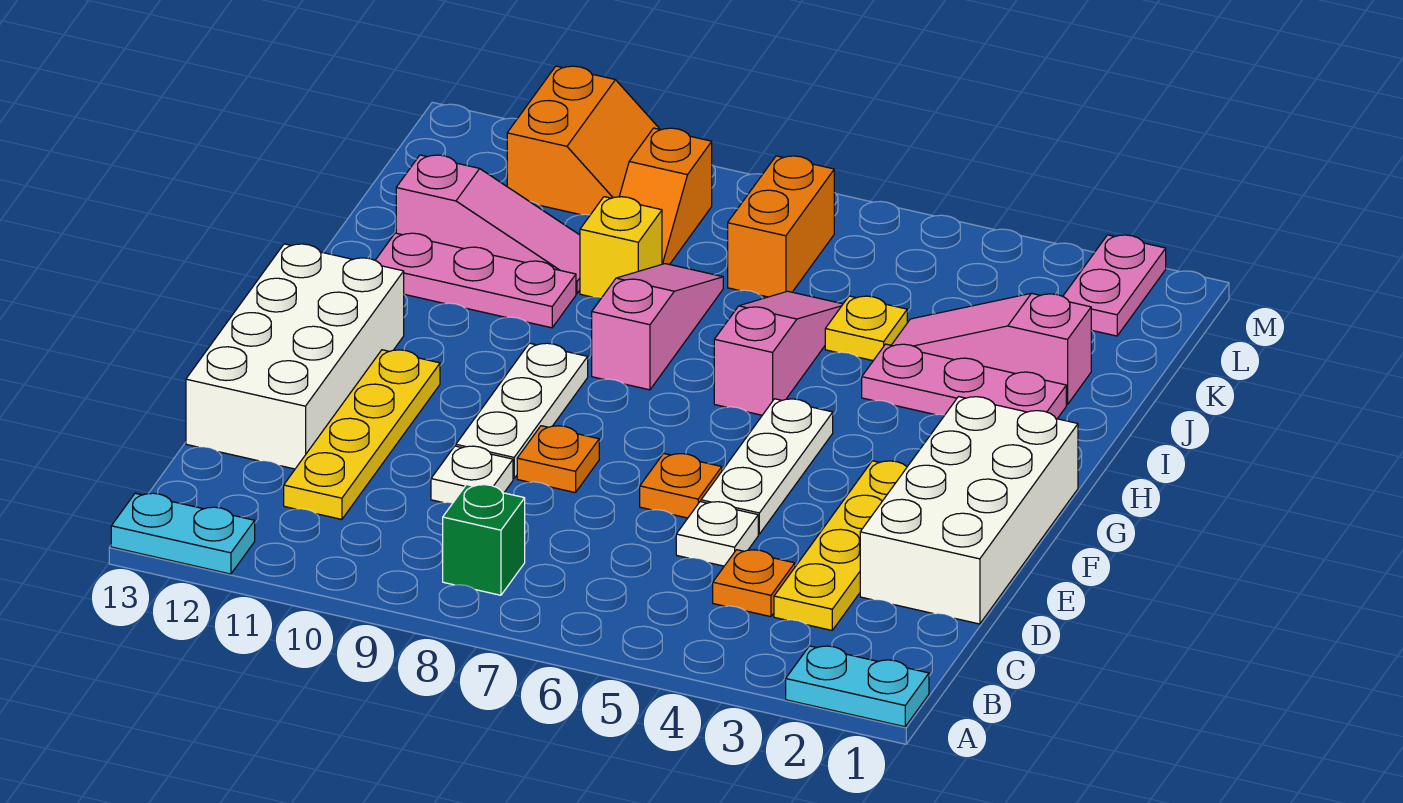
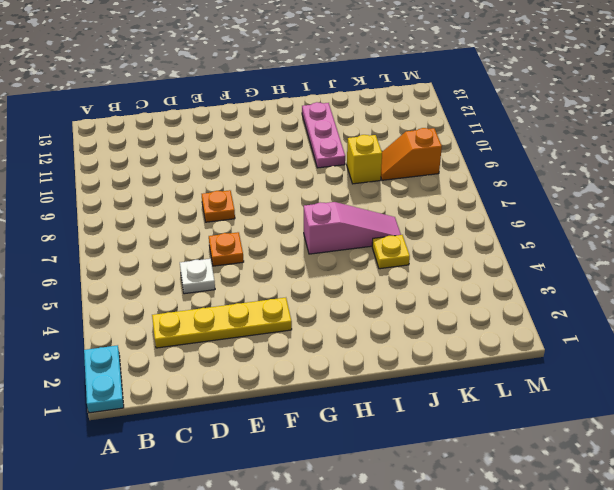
none -> cyan 1x2 plate [111,493,255,574]
none -> green 1x1 brick [443,485,525,595]
none -> orange 1x1 plate [713,550,795,617]

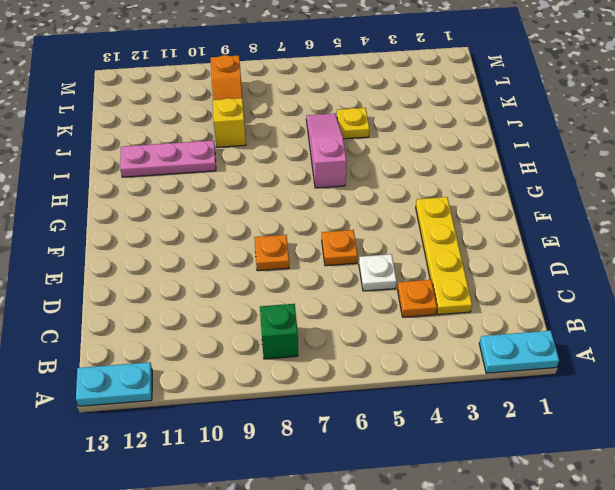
none -> yellow 1x4 plate [284,350,440,519]
none -> white 2x4 brick [860,397,1078,624]
none -> white 1x1 plate [431,446,513,503]

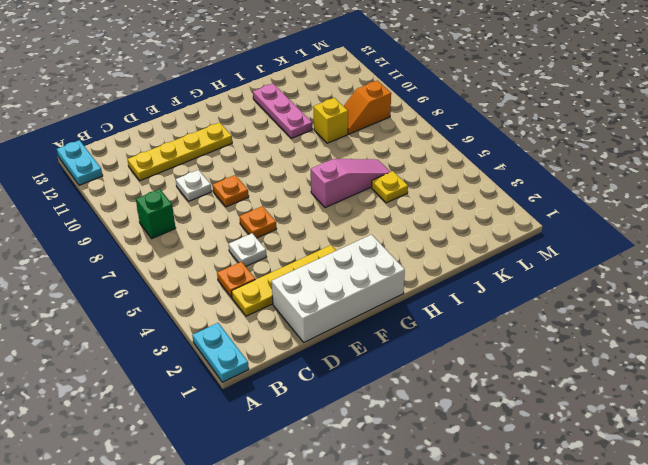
none -> white 2x4 brick [186,244,404,469]
none -> white 1x3 plate [701,399,833,534]
none -> white 1x3 plate [456,343,588,479]

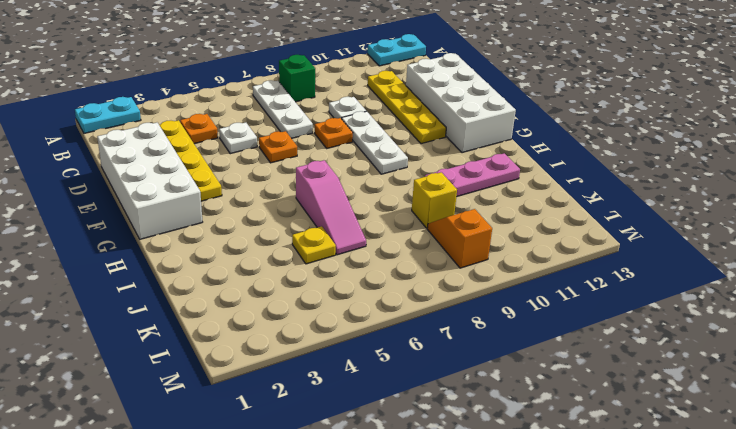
white 1x3 plate [253,80,313,138] -> white 1x3 plate moved to [701,399,833,534]
none -> pink 1x3 slope [592,264,723,390]
none -> pink 1x3 plate [862,344,1066,419]
none -> pink 1x3 slope [892,293,1092,405]

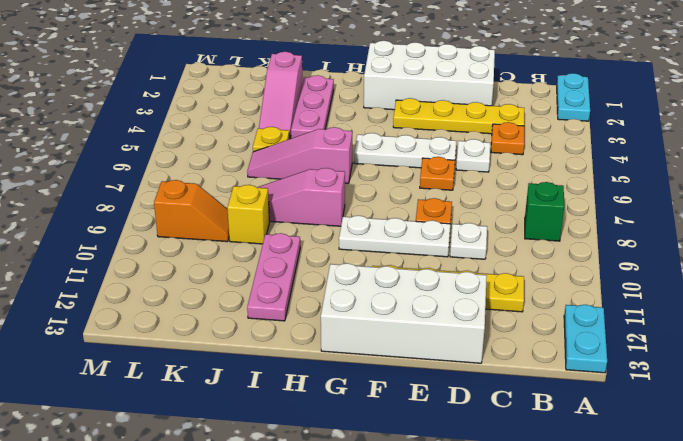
none -> pink 1x3 slope [396,155,580,294]
none -> orange 1x2 brick [728,156,834,297]
none -> pink 1x2 plate [1063,235,1166,336]

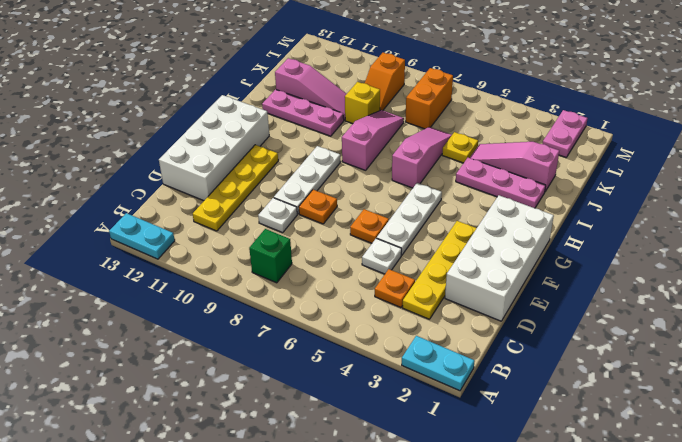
none -> orange 2x2 slope [507,66,659,215]

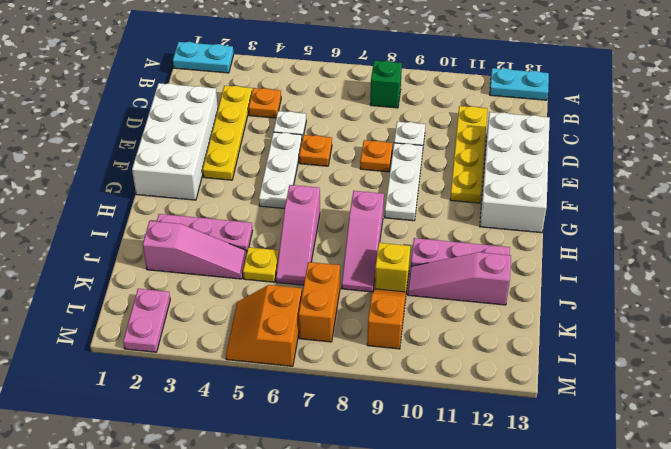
orange 2x2 slope [226,285,302,366] -> orange 2x2 slope moved to [507,66,659,215]

